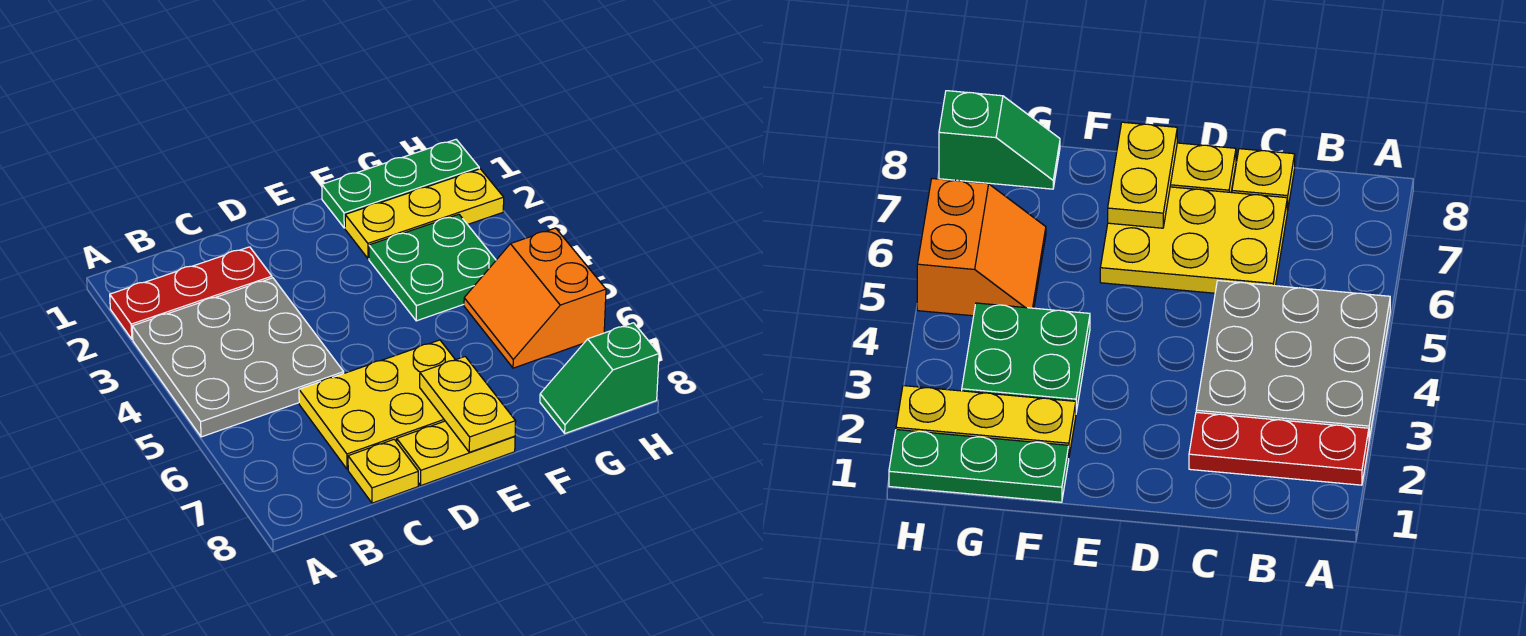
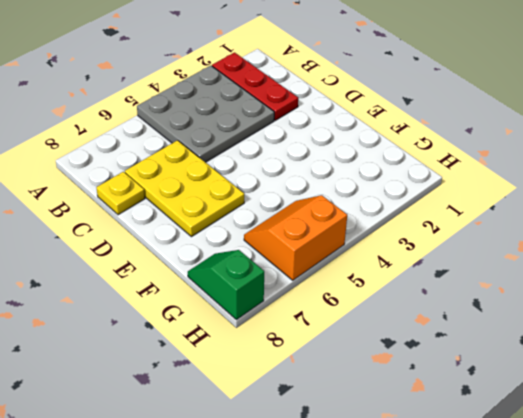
none -> yellow 1x2 plate [397,421,515,485]
none -> green 1x3 plate [322,140,479,228]

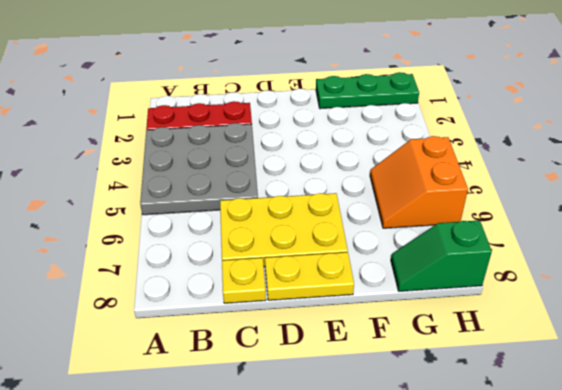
none -> yellow 1x3 plate [345,169,504,258]
none -> green 2x2 plate [369,214,496,321]

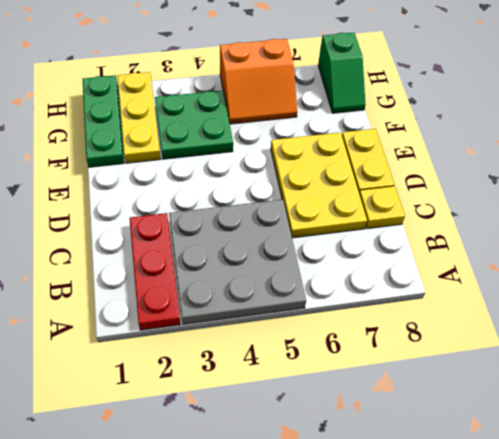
none -> yellow 1x2 plate [420,357,516,452]

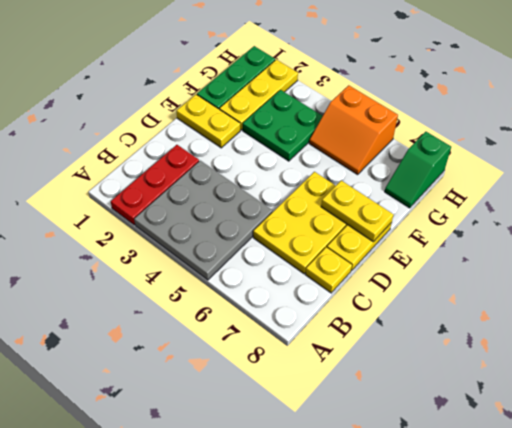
yellow 1x2 plate [177,95,240,148] -> none

